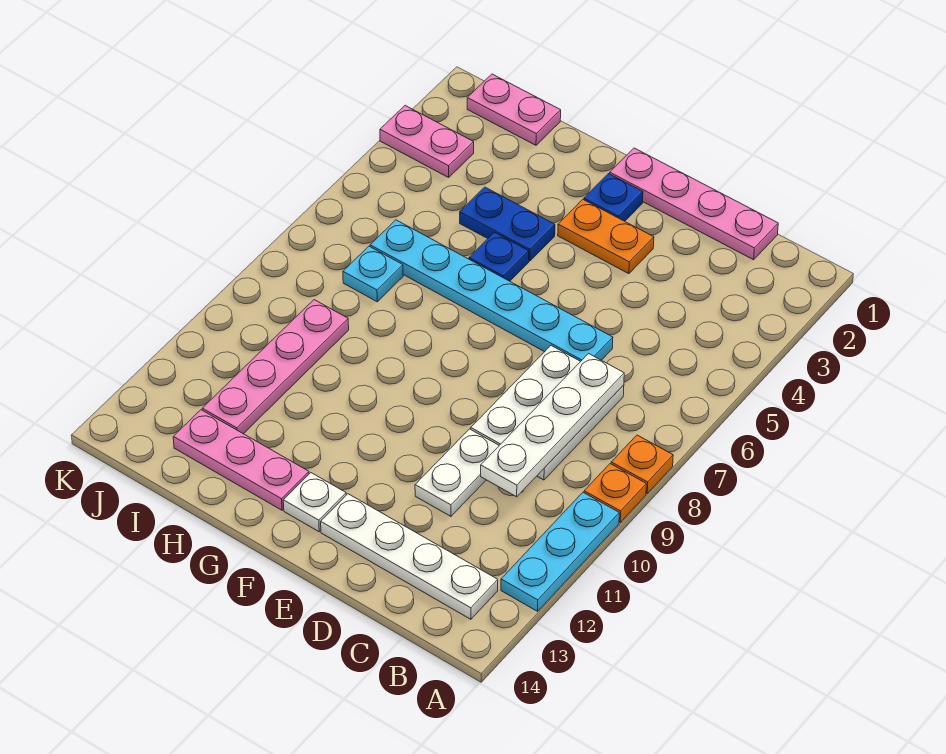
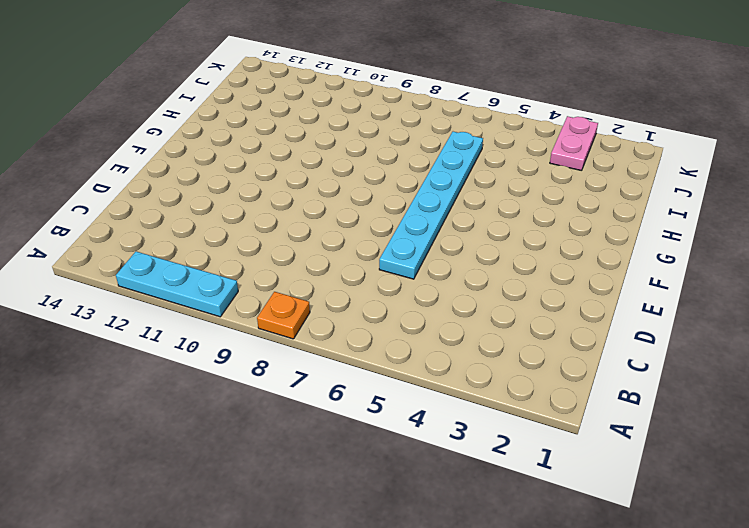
none -> orange 1x1 plate [584,464,646,522]
none -> white 1x4 plate [321,494,498,619]
none -> pink 1x4 plate [610,148,778,260]

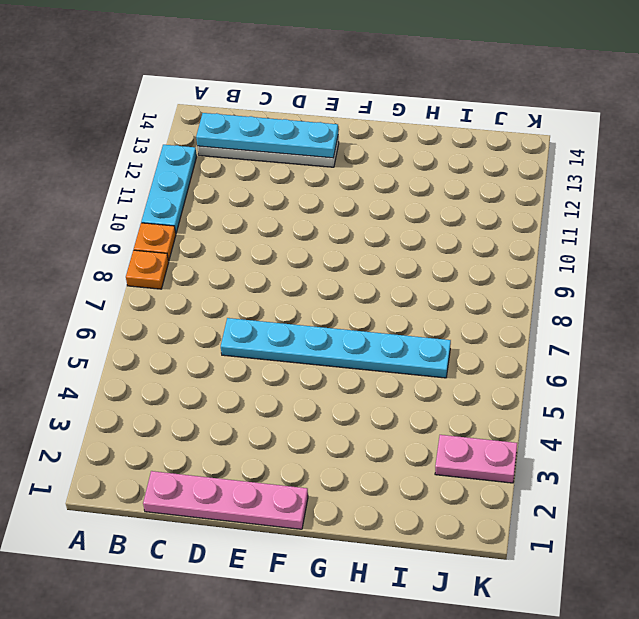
cyan 1x4 plate [196,113,338,158] -> none
none -> white 2x3 plate [471,346,624,480]
none -> white 1x2 plate [415,429,499,516]
none -> orange 1x2 plate [558,199,654,274]

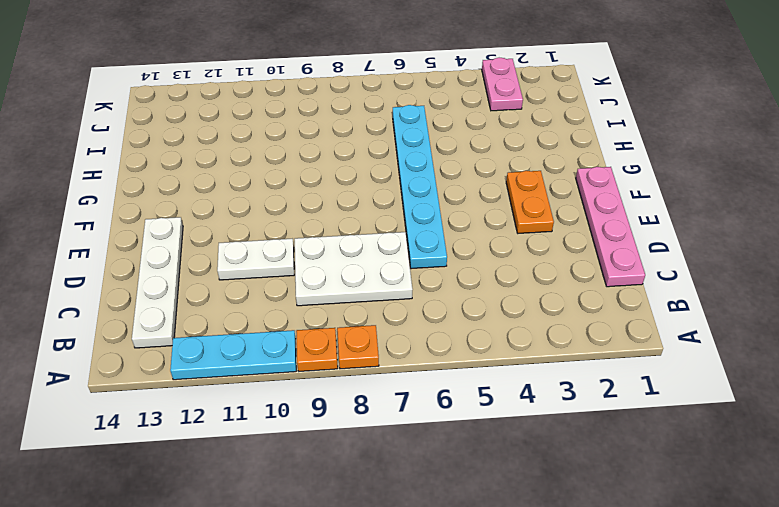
none -> blue 1x1 plate [584,174,643,221]
none -> white 1x1 plate [283,473,346,532]
none -> blue 1x2 plate [460,187,555,261]

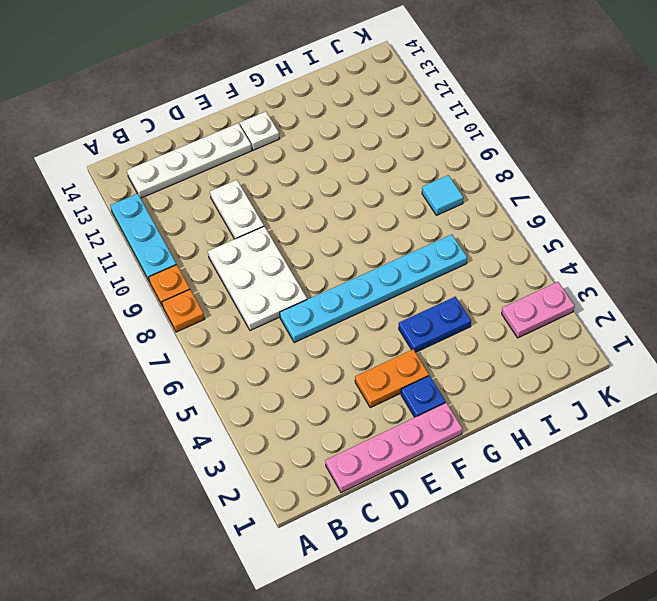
cyan 1x1 tile [422,175,463,215] -> none
none -> blue 1x1 plate [469,232,529,281]
none -> pink 1x3 plate [173,410,309,510]
none -> pink 1x2 plate [467,74,561,145]

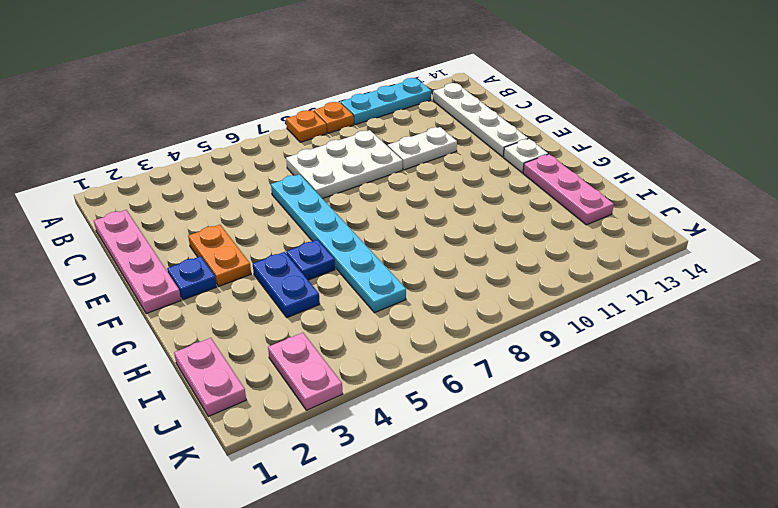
none -> cyan 1x1 plate [343,246,403,302]
none -> pink 1x4 plate [202,300,349,434]
none -> white 1x4 plate [481,354,624,497]

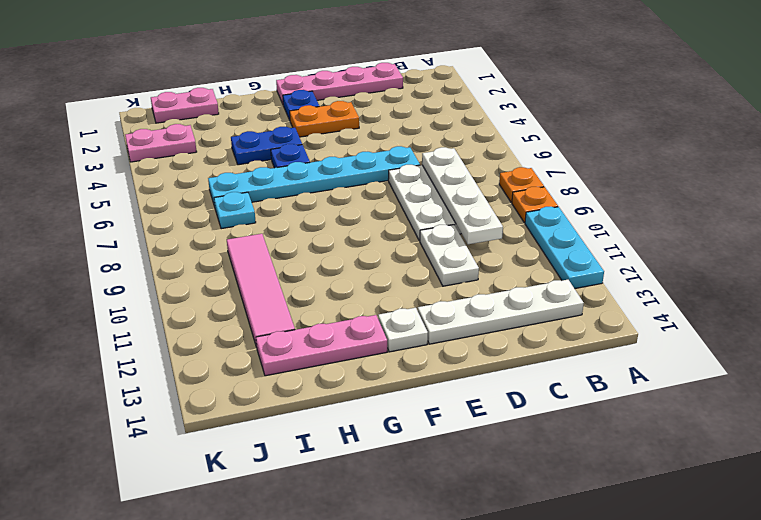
pink 1x4 tile [227,234,295,347] -> pink 1x4 plate [202,300,349,434]

